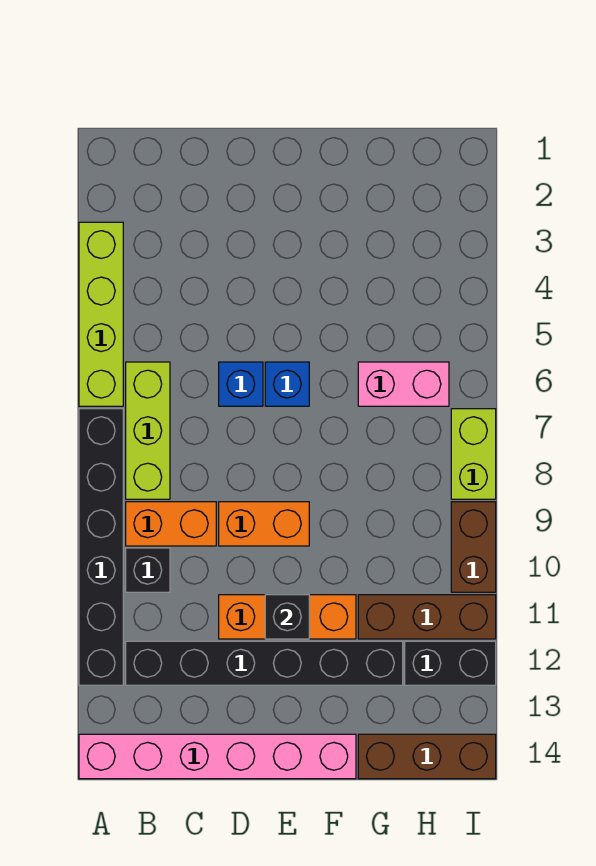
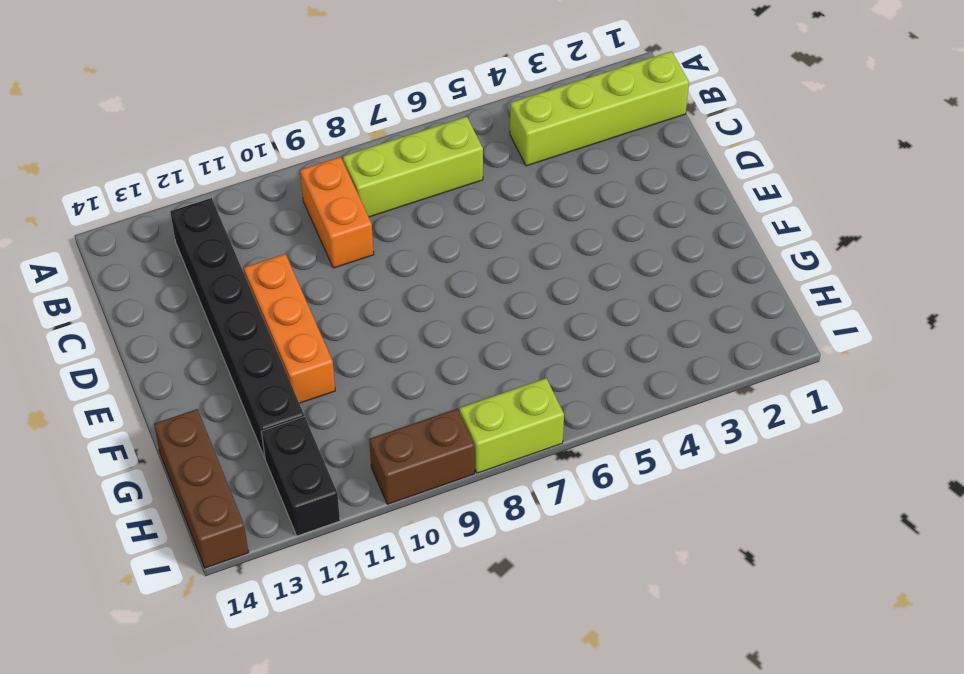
lime 1x4 brick [510,51,689,166] -> lime 1x4 brick moved to [79,222,123,406]
none -> black 1x6 brick [79,409,123,685]
none -> pink 1x6 brick [79,734,356,779]
none -> black 1x1 brick [126,548,170,592]

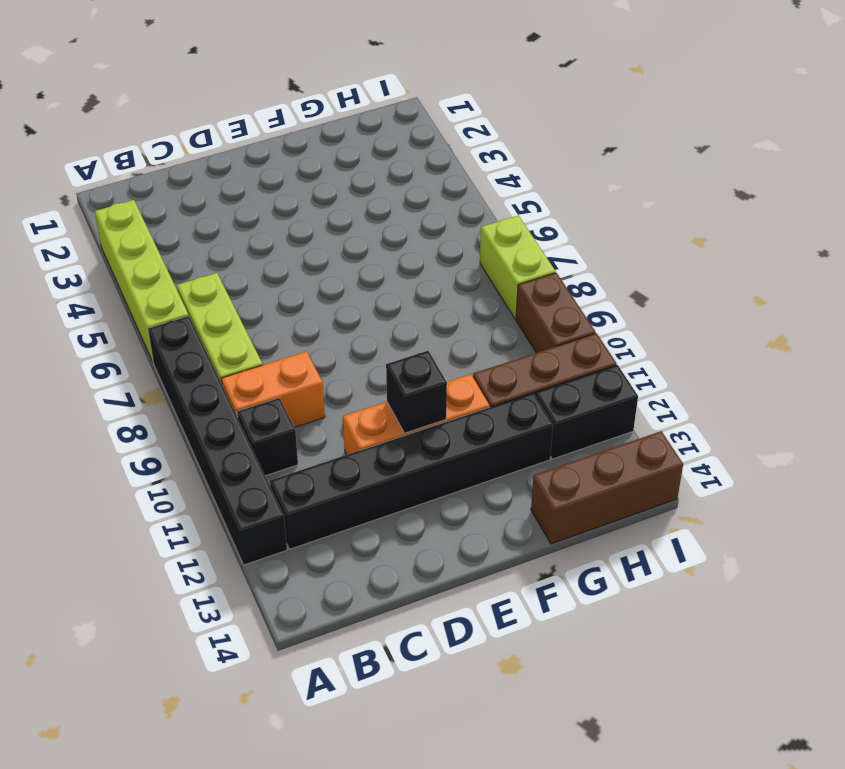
none -> pink 1x6 brick [79,734,356,779]
none -> blue 1x1 brick [219,362,263,406]
none -> orange 1x2 brick [219,502,309,546]

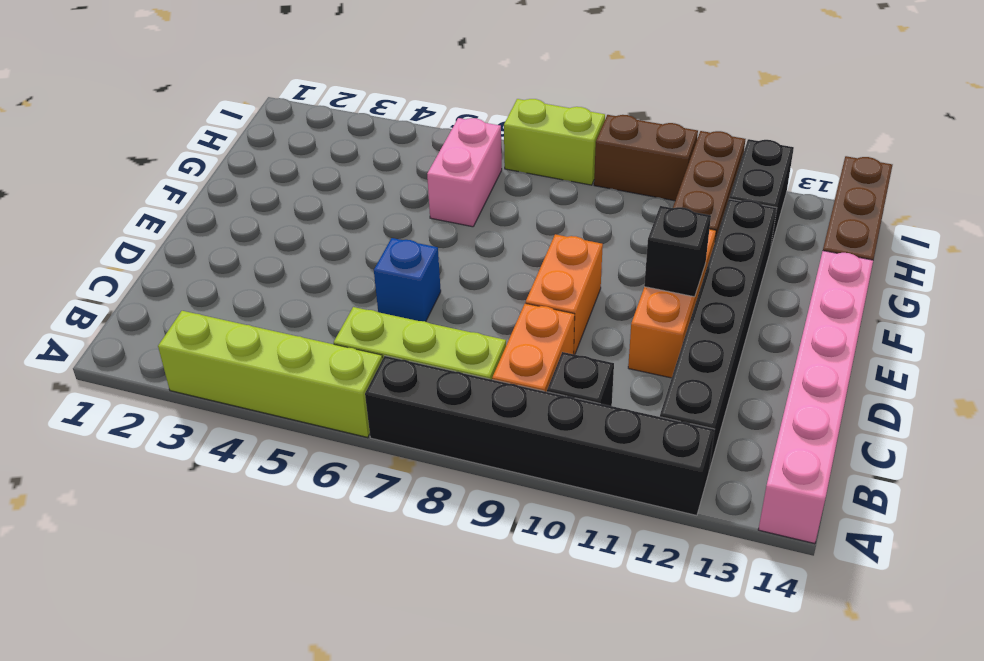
none -> blue 1x1 brick [265,362,309,406]

